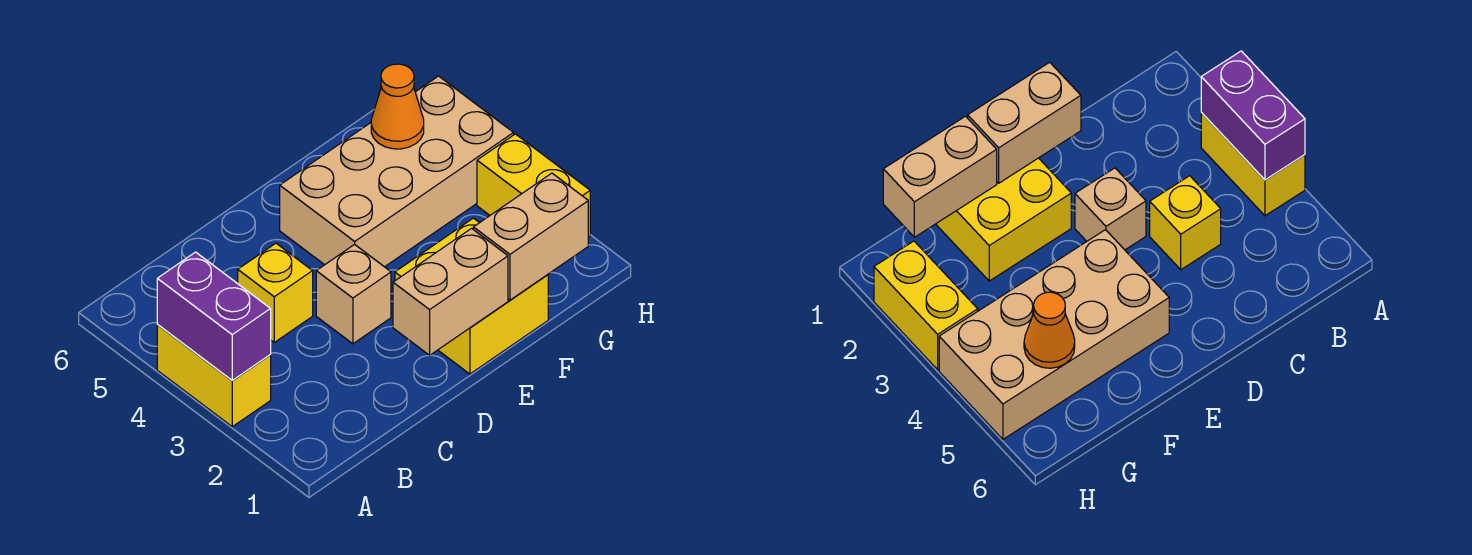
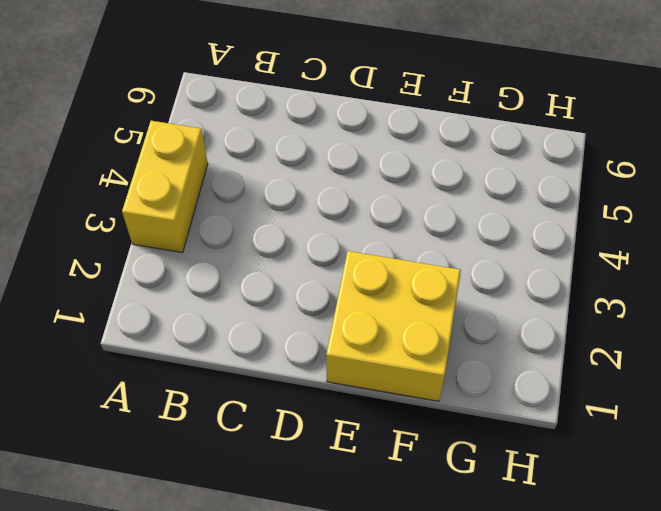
none -> yellow 1x1 brick [238,243,313,342]
none -> tan 1x1 brick [316,244,391,344]

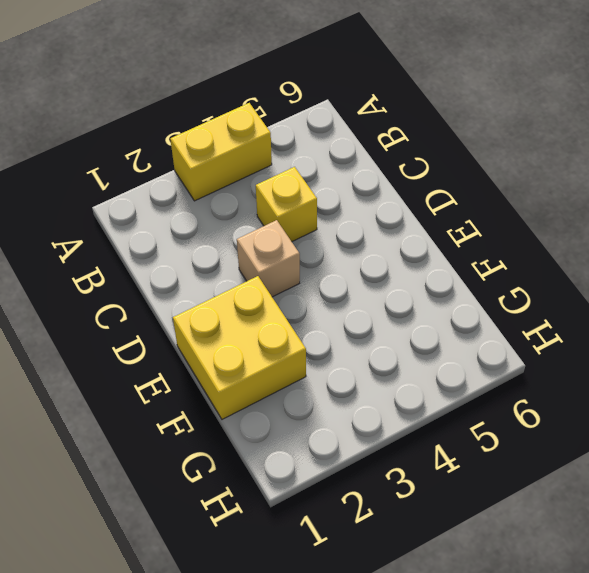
none -> tan 2x4 brick [280,76,514,267]
none -> yellow 1x2 brick [477,134,590,237]

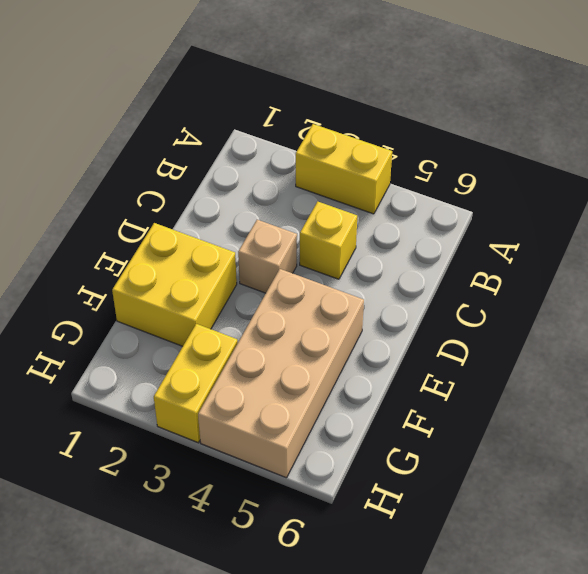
yellow 1x2 brick [154,324,238,443] -> yellow 1x2 brick turned to [477,134,590,237]
none -> purple 1x2 brick [157,252,271,380]
none -> tan 1x2 brick [393,228,508,355]

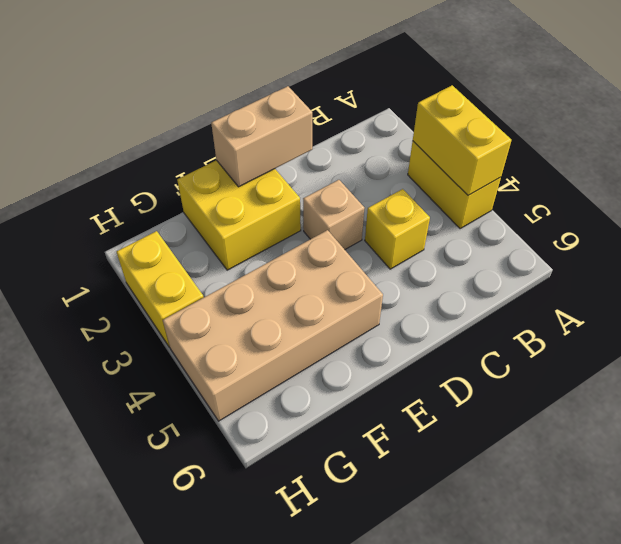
yellow 1x2 brick [413,85,511,195] -> purple 1x2 brick [157,252,271,380]
none -> tan 1x2 brick [473,173,588,300]
none -> orange 1x1 cone [371,64,424,149]

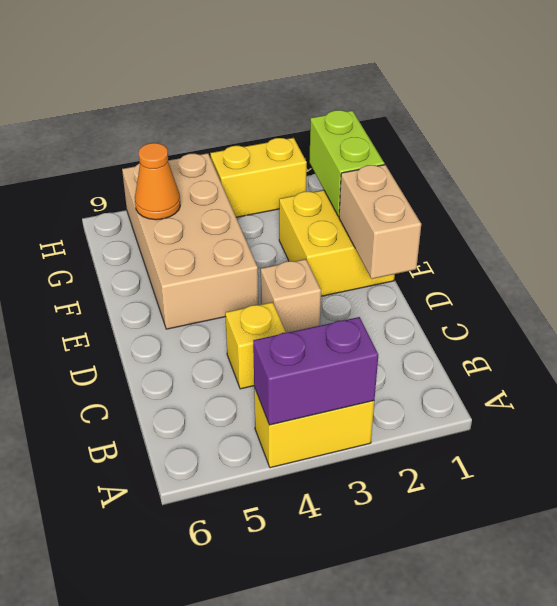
lime 1x2 brick [309,110,385,217] -> tan 1x2 brick [473,173,588,300]

